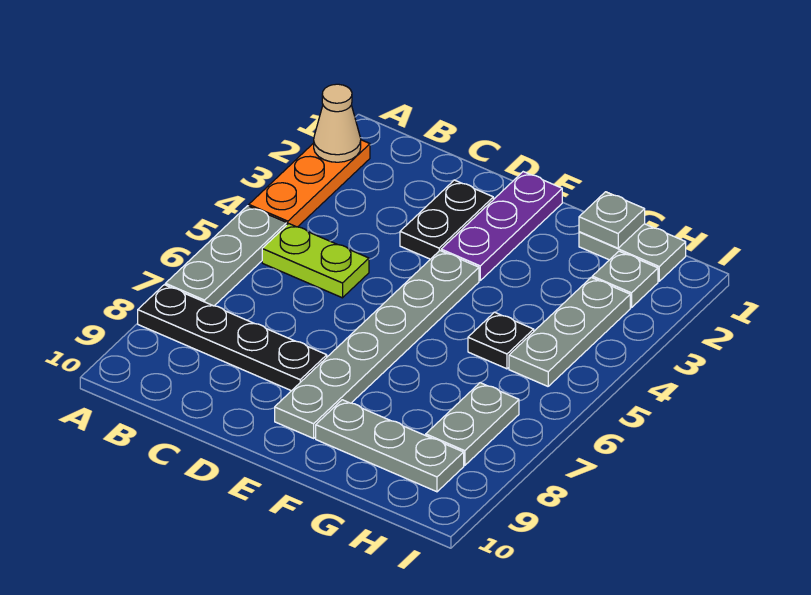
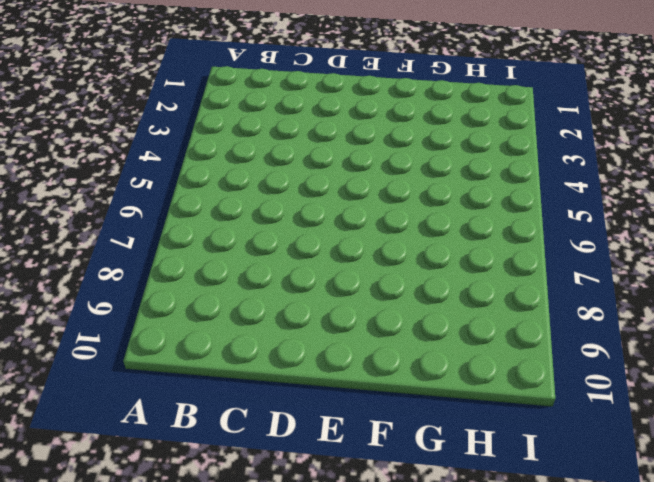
none -> orange 1x3 plate [249,140,370,227]
none -> grey 1x3 plate [165,206,287,306]
none -> black 1x4 plate [138,285,327,391]

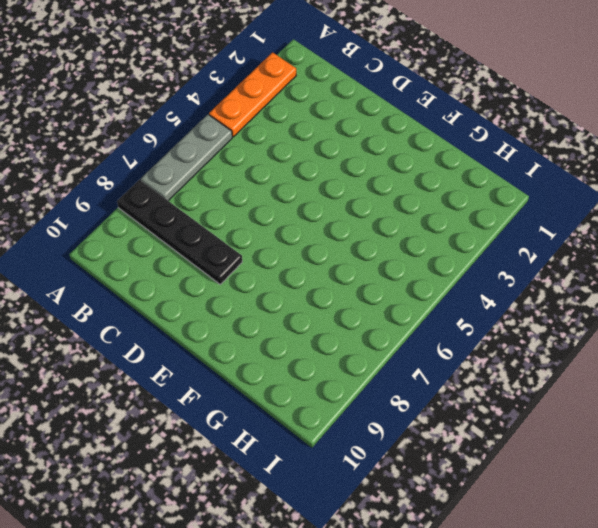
none -> lime 1x2 plate [262,224,369,298]
none -> black 1x2 plate [400,180,493,259]
none -> purple 1x3 plate [441,172,562,280]

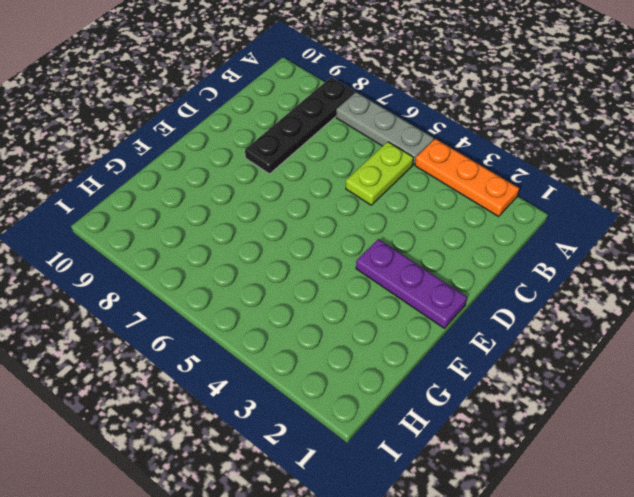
none -> black 1x2 plate [400,180,493,259]
none -> grey 1x6 plate [275,251,479,438]
none -> grey 1x3 plate [316,400,464,492]

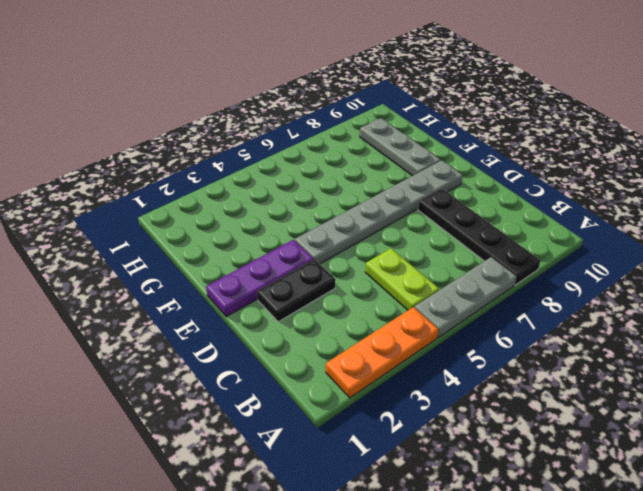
none -> grey 1x2 plate [579,224,686,281]
none -> black 1x1 plate [468,312,534,369]
none -> grey 1x1 plate [592,251,658,308]

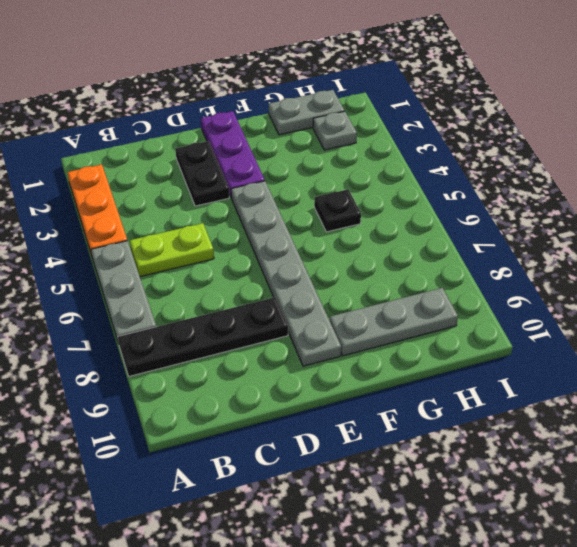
none -> grey 1x3 plate [509,277,630,386]
none -> grey 1x2 plate [426,383,519,465]
none -> tan 1x1 cone [314,84,361,162]

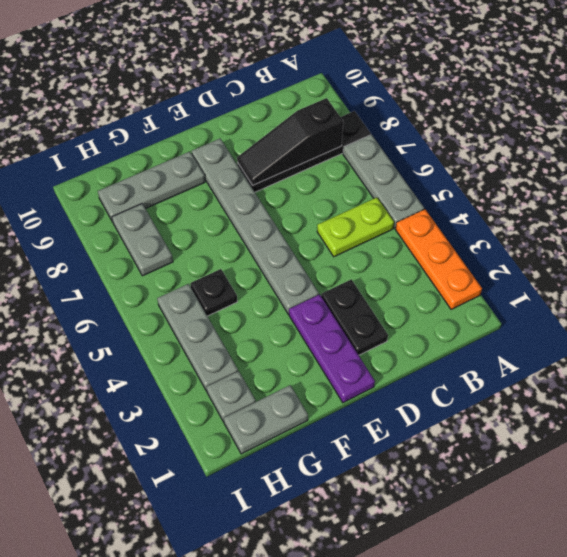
black 1x3 slope [237,98,343,185] -> none
none -> tan 1x1 cone [314,84,361,162]
none -> grey 1x1 plate [579,192,645,248]

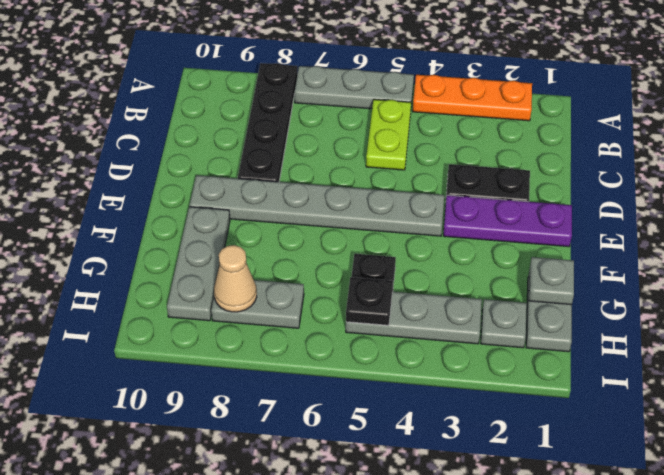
black 1x1 plate [346,277,393,325] -> none
tan 1x1 cone [214,245,257,312] -> tan 1x1 cone moved to [314,84,361,162]

